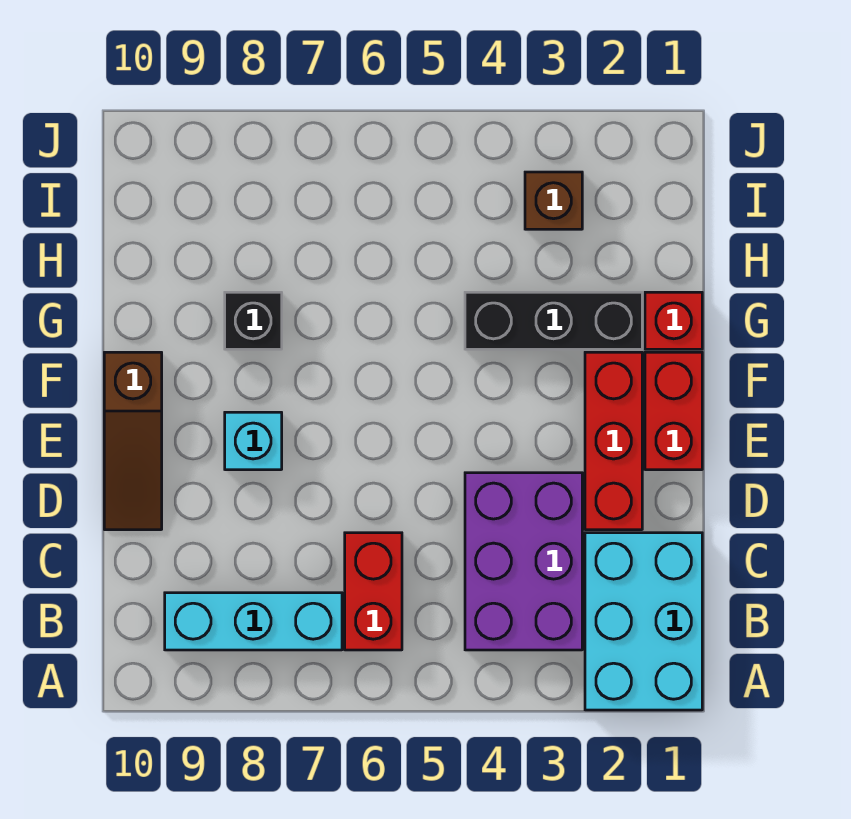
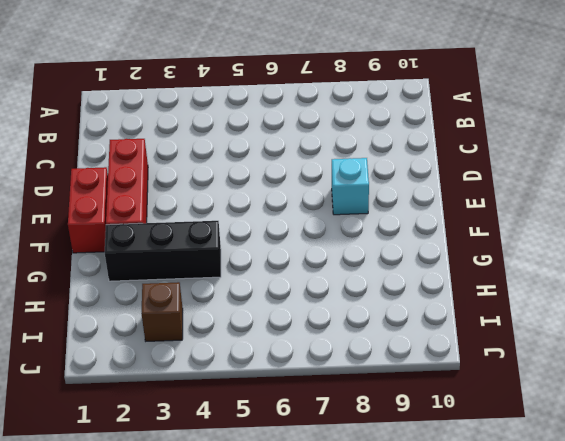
none -> cyan 2x3 brick [585,533,702,710]
none -> purple 2x3 brick [465,473,582,650]
none -> red 1x2 brick [345,533,402,650]

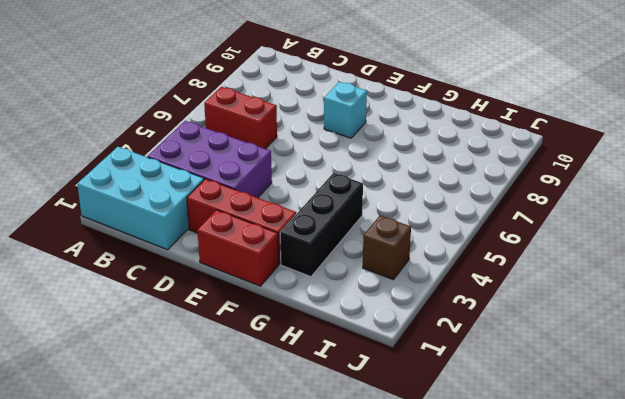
none -> cyan 1x3 brick [165,593,342,650]
none -> brown 1x3 slope [104,352,162,530]
none -> red 1x1 brick [645,292,702,349]

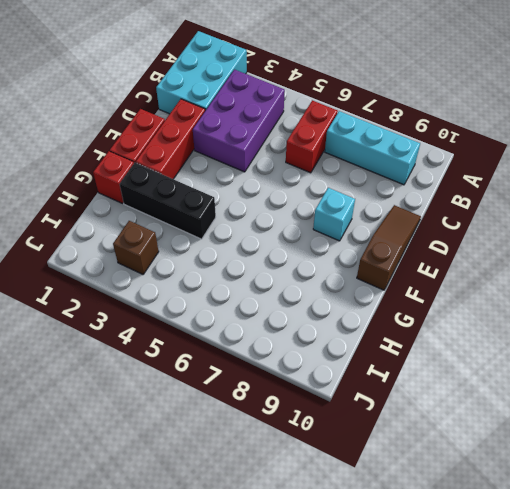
none -> black 1x1 brick [225,292,282,349]

